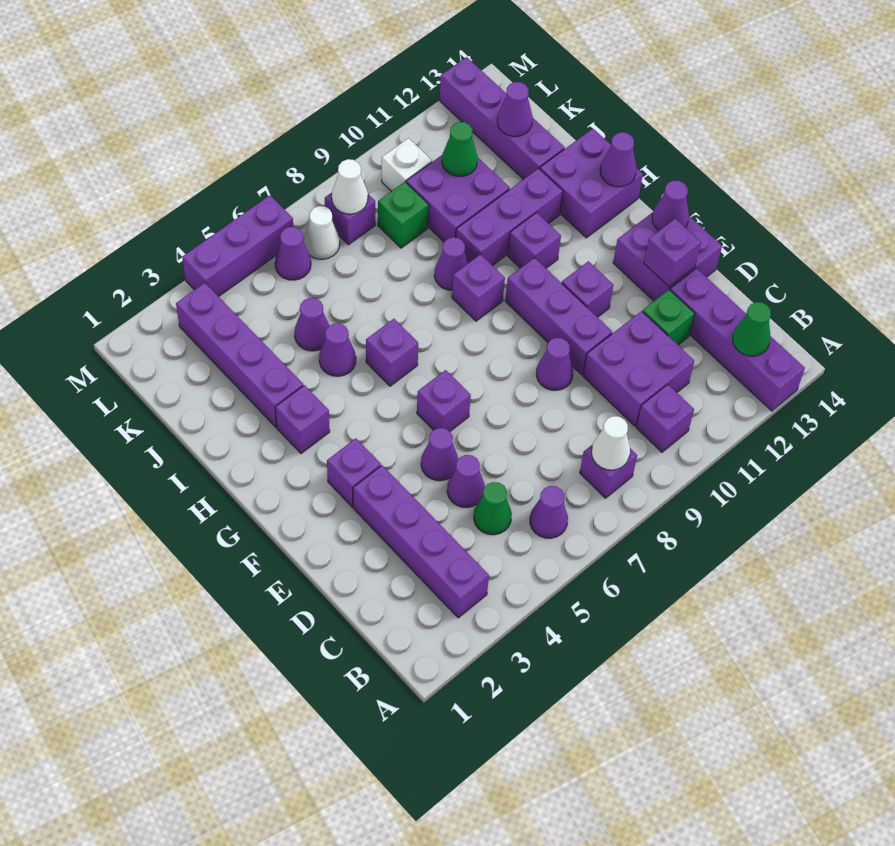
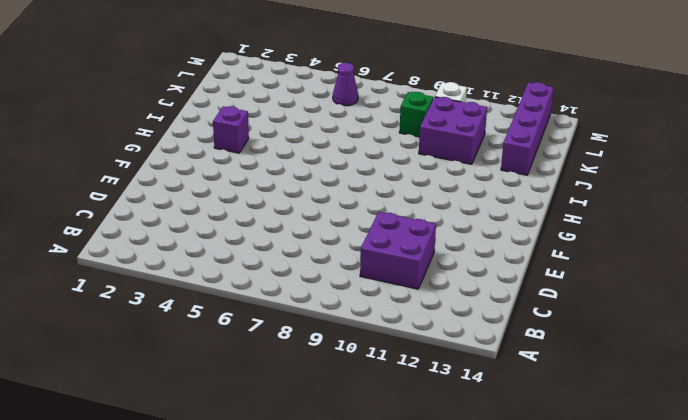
none -> purple 1x4 brick [670,268,805,411]
none -> purple 1x4 brick [353,465,489,618]
none -> purple 1x1 cone [530,486,568,538]
none -> purple 1x1 brick [580,444,637,498]

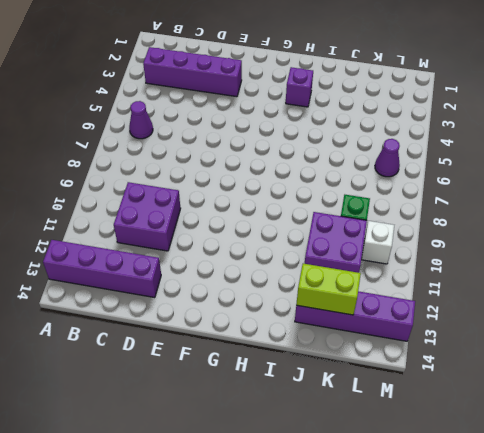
lime 1x2 brick [296,264,361,315] -> purple 1x1 cone [497,82,533,136]
none -> purple 1x1 brick [580,444,637,498]
none -> purple 1x1 brick [636,385,694,452]
none -> green 1x1 cone [474,482,512,535]
none -> purple 1x1 cone [447,455,485,508]

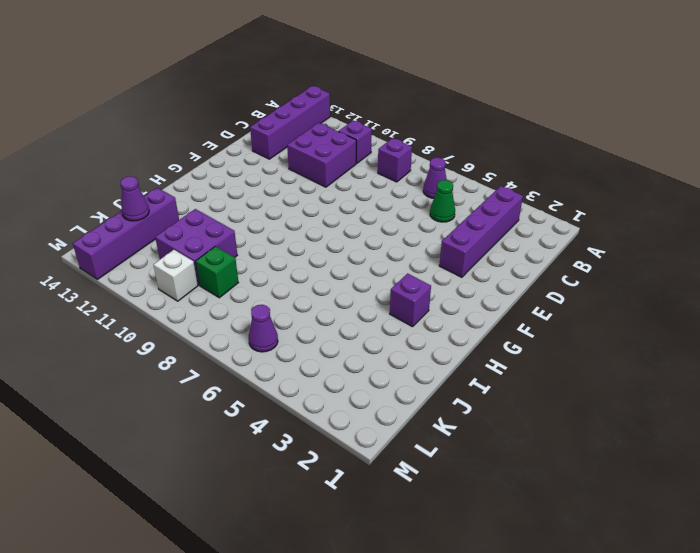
none -> purple 1x1 cone [447,455,485,508]
none -> green 1x1 brick [643,290,695,345]
none -> purple 1x1 cone [421,428,458,481]
none -> purple 1x1 cone [536,338,573,390]

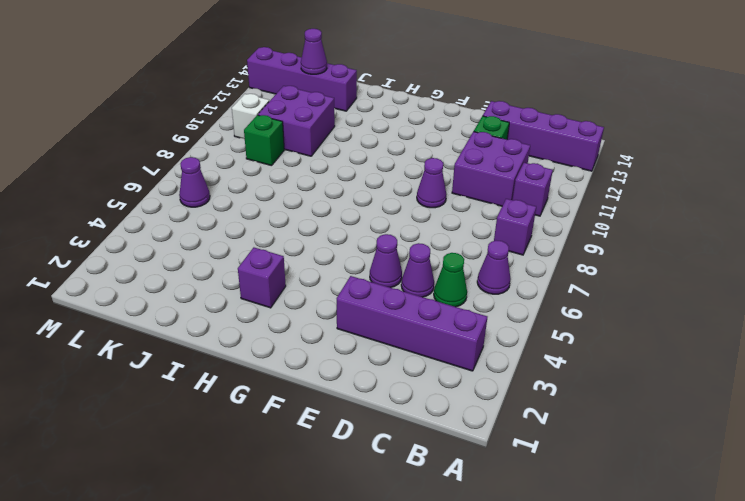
none -> purple 1x3 brick [505,258,612,375]
none -> purple 2x2 brick [613,212,722,301]
none -> purple 1x1 brick [327,438,381,507]
none -> purple 1x1 brick [417,370,471,431]

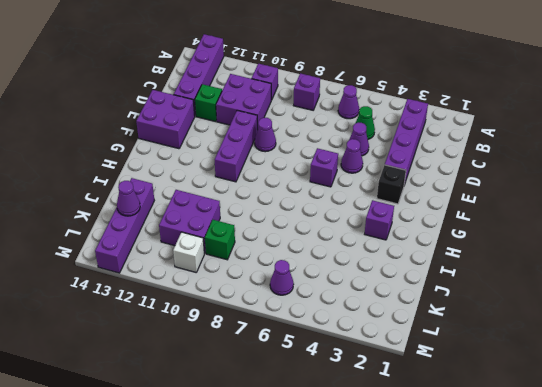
black 1x1 brick [377,165,406,204] -> purple 1x1 brick [327,438,381,507]
none -> purple 1x1 brick [562,261,613,317]
none -> purple 1x1 brick [366,319,418,386]
none -> purple 1x1 brick [452,254,505,321]
none -> purple 1x1 brick [508,213,561,268]

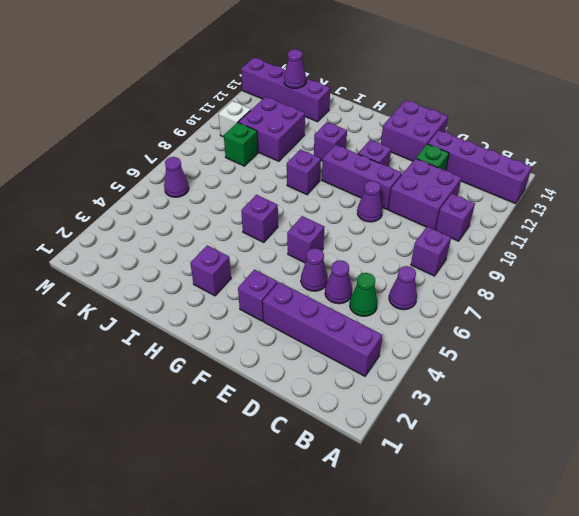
none -> purple 2x2 brick [540,129,643,238]
none -> purple 1x4 brick [176,283,303,427]
none -> purple 1x1 cone [319,323,356,376]
none -> purple 1x1 cone [434,237,468,290]

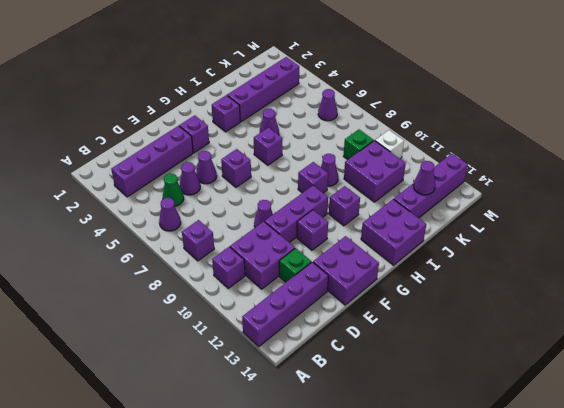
none -> purple 1x3 brick [456,168,563,266]
none -> purple 1x1 cone [294,298,329,351]
none -> white 1x1 cone [304,206,340,259]
none -> purple 1x1 brick [325,193,375,245]

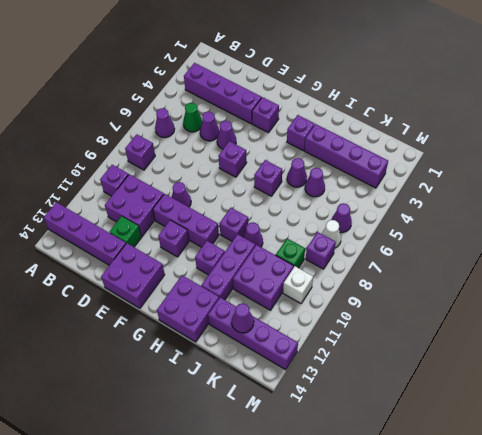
none -> purple 1x3 brick [182,195,293,297]
none -> white 1x1 cone [592,416,630,470]
none -> green 1x1 cone [733,302,771,356]
none -> purple 1x1 brick [644,219,701,287]

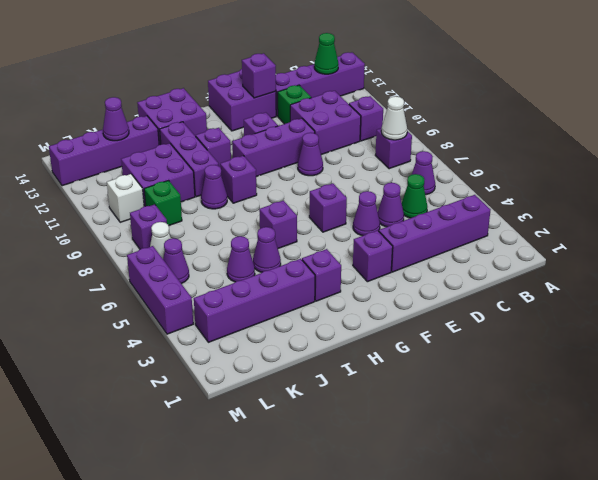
none -> purple 1x1 cone [652,180,689,230]
none -> purple 1x1 cone [600,132,636,187]
none -> green 1x1 cone [442,122,478,177]
none -> white 1x1 cone [332,159,368,214]

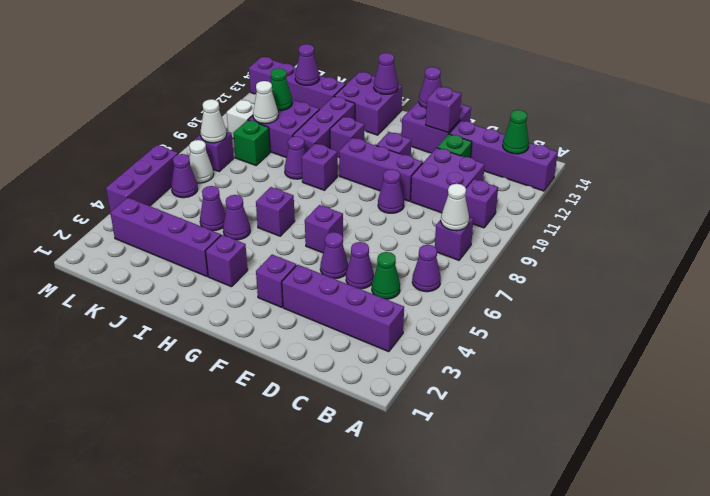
white 1x1 cone [253,81,278,124] -> none

